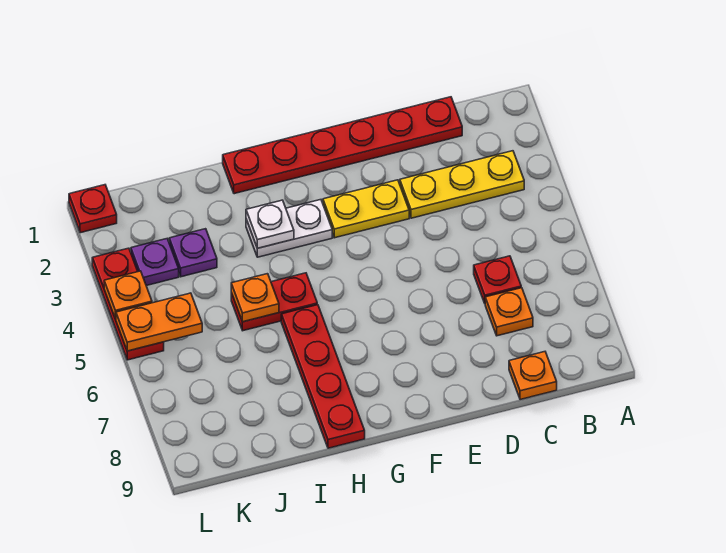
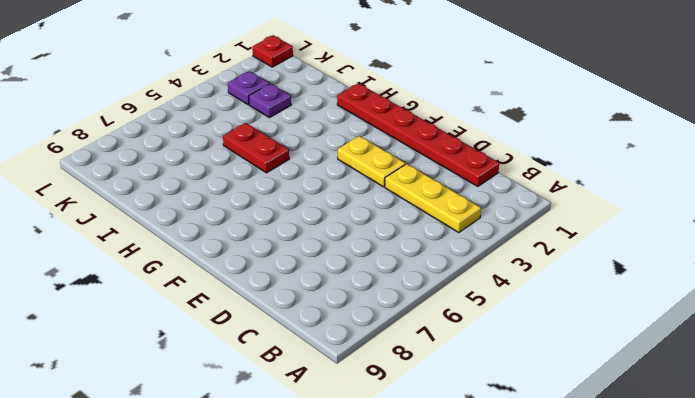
none -> red 1x1 plate [474,256,521,303]
none -> orange 1x1 plate [485,288,533,336]
none -> orange 1x1 plate [509,352,557,400]

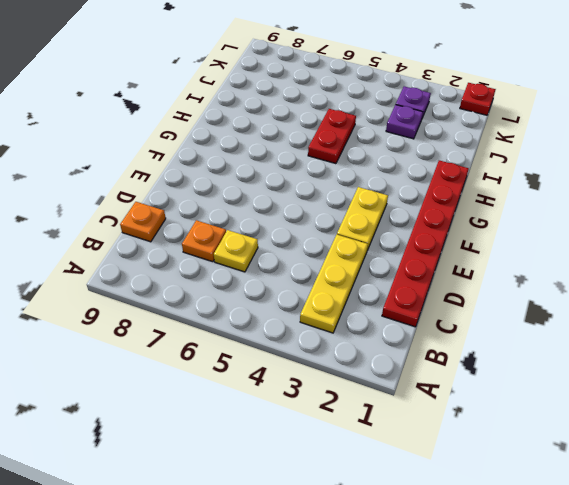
yellow 1x1 plate [214,230,258,272] -> red 1x1 plate [474,256,521,303]
none -> white 1x2 plate [246,200,332,257]
none -> red 1x4 plate [281,305,365,448]
none -> red 1x3 plate [92,248,164,360]

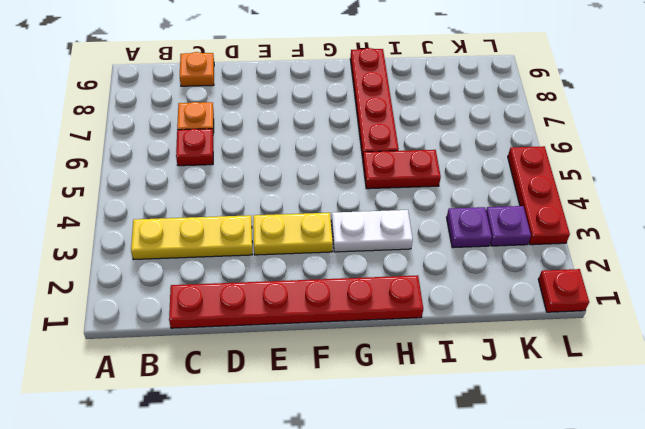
none -> white 1x1 plate [246,200,294,248]
none -> orange 1x1 plate [231,274,279,322]
none -> orange 1x2 plate [116,293,202,351]

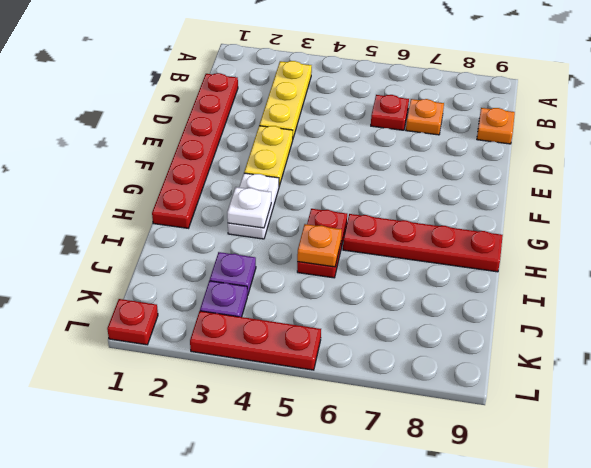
none -> orange 1x2 plate [116,293,202,351]
none -> orange 1x1 plate [104,271,152,319]

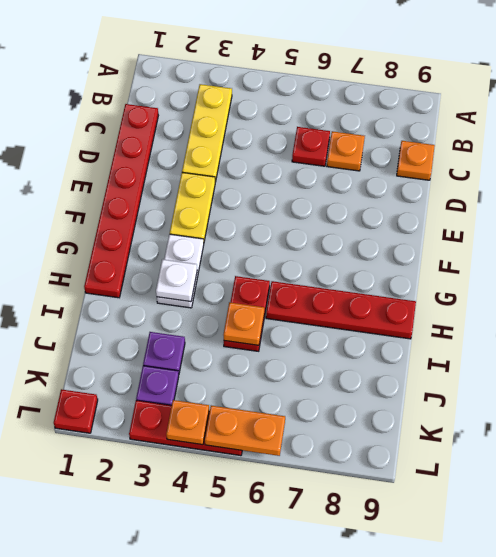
orange 1x2 plate [205,406,285,456] -> orange 1x2 plate turned to [116,293,202,351]

